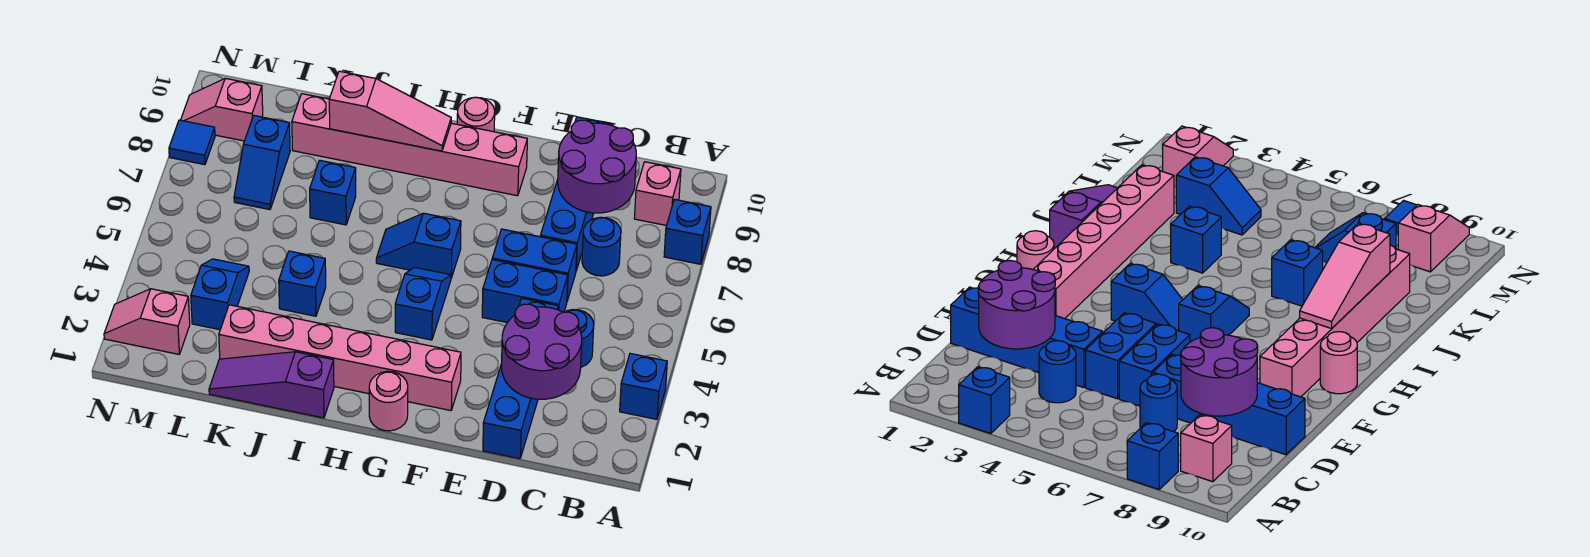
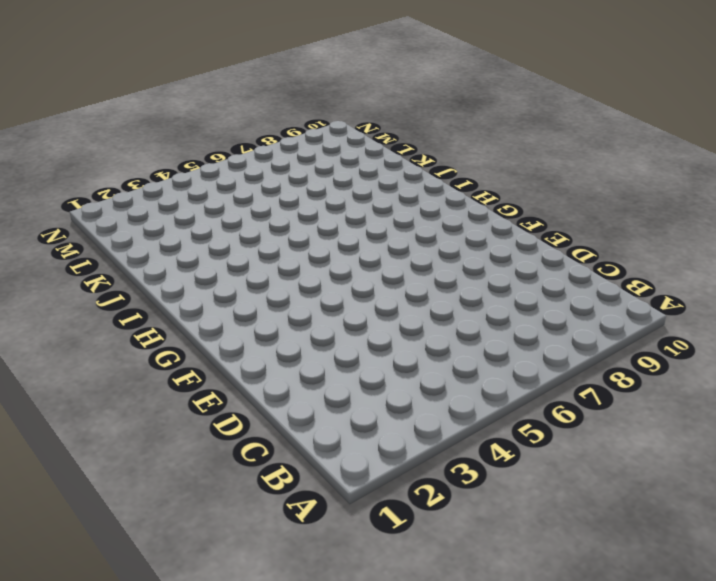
none -> blue 1x1 brick [620,354,667,419]
none -> blue 1x1 brick [664,199,711,264]
none -> pink 1x1 brick [634,162,681,226]

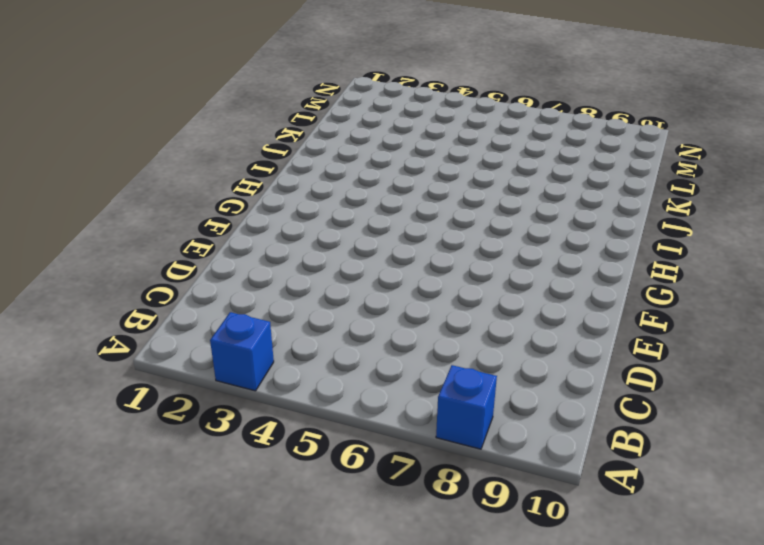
none -> pink 1x1 brick [634,162,681,226]
none -> blue 1x1 round brick [565,310,594,367]
none -> blue 1x1 round brick [582,217,621,276]

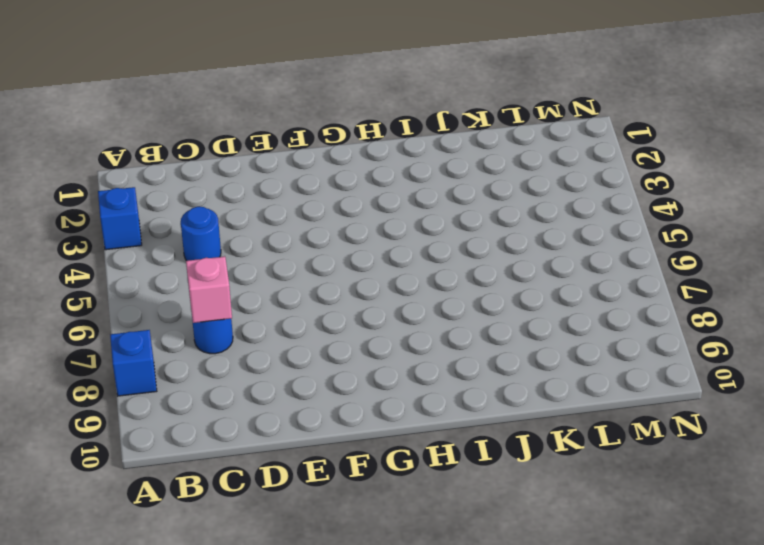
pink 1x1 brick [186,256,232,323] -> pink 1x1 brick moved to [634,162,681,226]
none -> blue 1x4 brick [483,298,559,459]
none -> blue 1x2 brick [482,260,568,323]
none -> blue 1x2 brick [492,229,577,301]

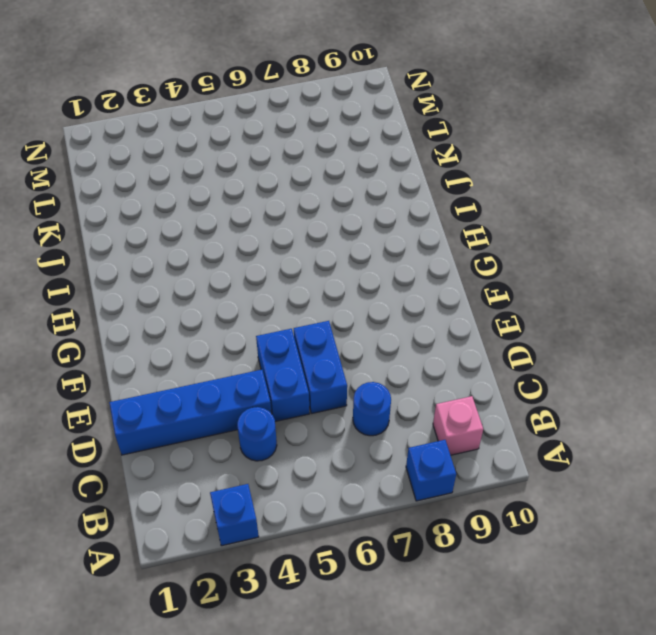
none -> blue 1x4 brick [540,117,613,270]
none -> pink 1x6 brick [219,305,461,411]
none -> pink 1x6 brick [292,94,527,196]

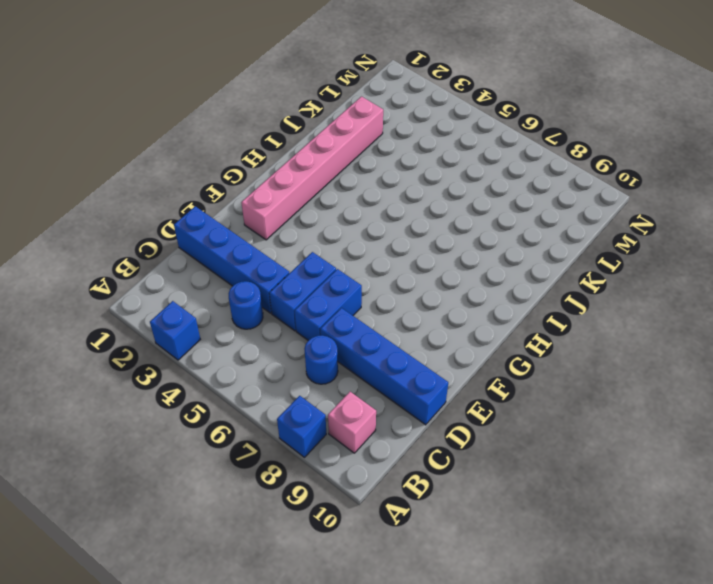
none -> pink 1x6 brick [292,94,527,196]
none -> pink 1x1 round brick [369,371,408,431]
none -> blue 1x2 slope [395,267,451,340]

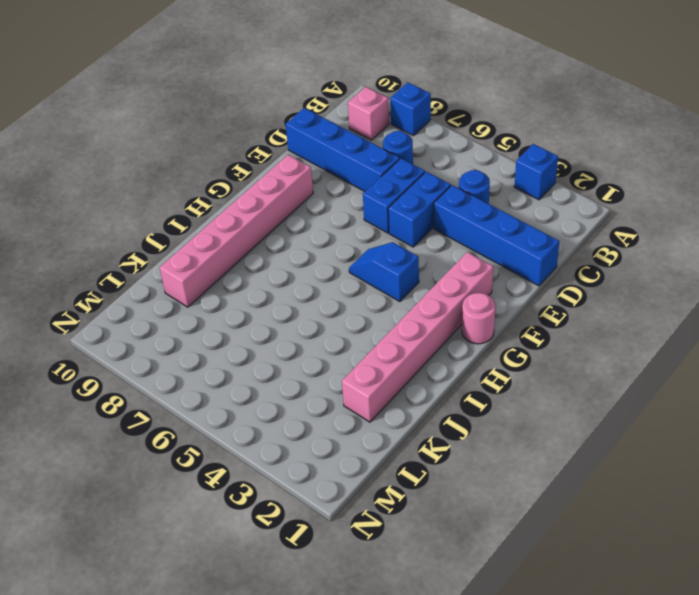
none -> blue 1x2 slope [376,213,461,278]
none -> pink 1x1 round brick [457,97,495,132]
none -> purple 1x3 slope [209,352,334,418]

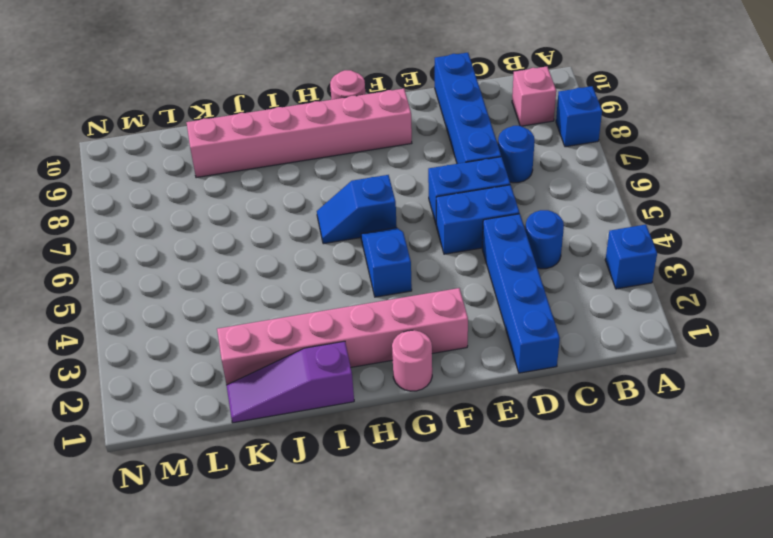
none -> blue 1x1 brick [279,251,326,316]
none -> blue 1x1 brick [310,160,356,225]
none -> blue 1x2 slope [191,259,249,330]

